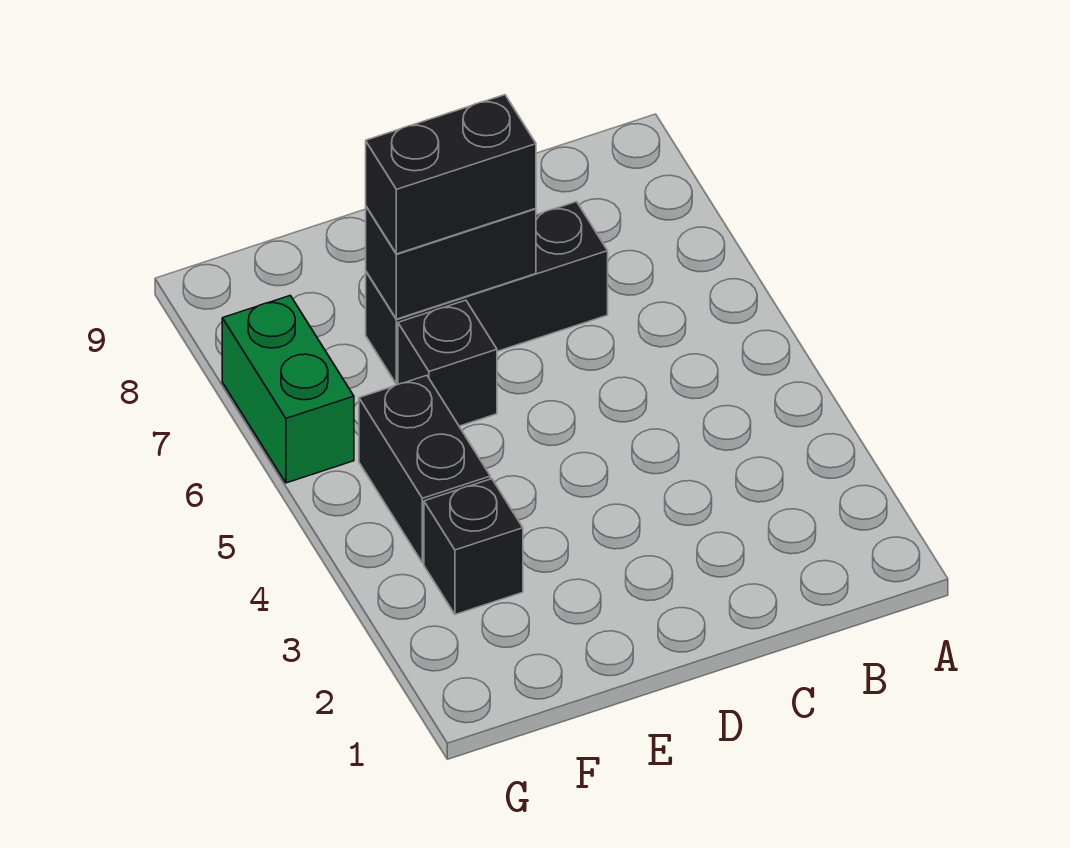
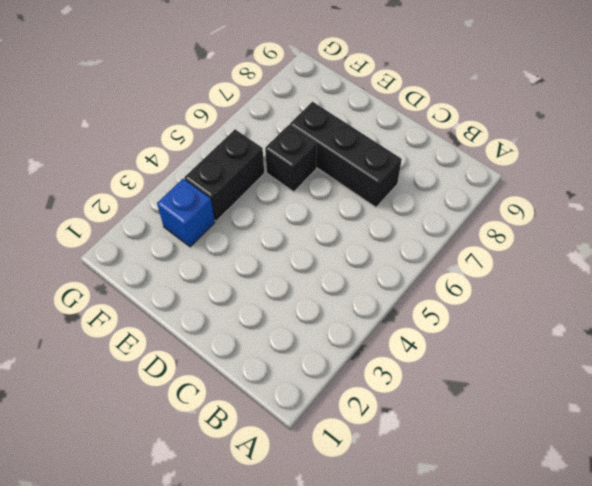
blue 1x1 brick [157,179,215,247] -> black 1x1 brick [424,479,523,614]
none -> green 1x2 brick [222,296,354,483]
none -> black 1x2 brick [366,206,536,319]

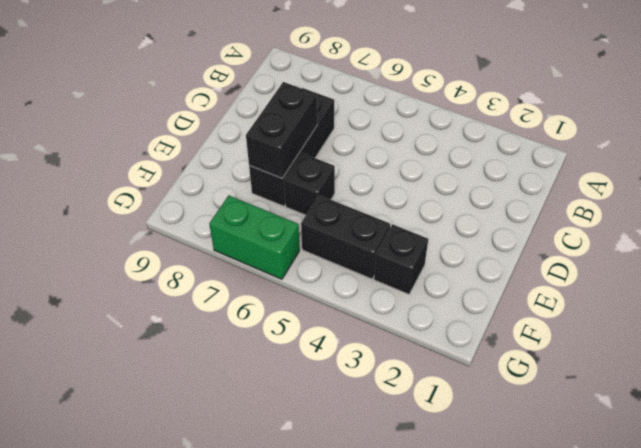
none -> black 1x2 brick [366,95,536,254]

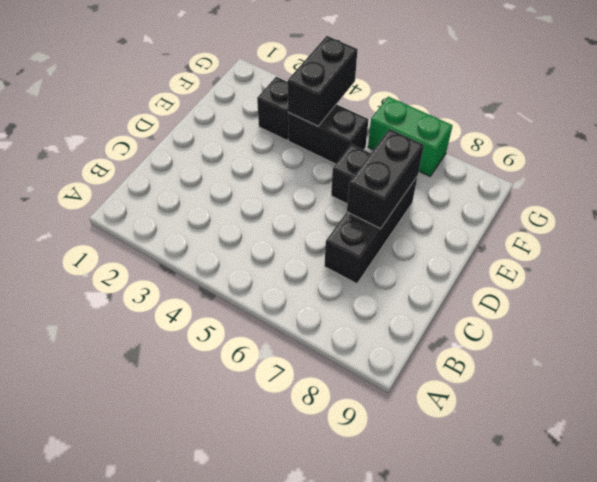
black 1x2 brick [288,36,358,126] -> black 1x2 brick moved to [366,95,536,254]

